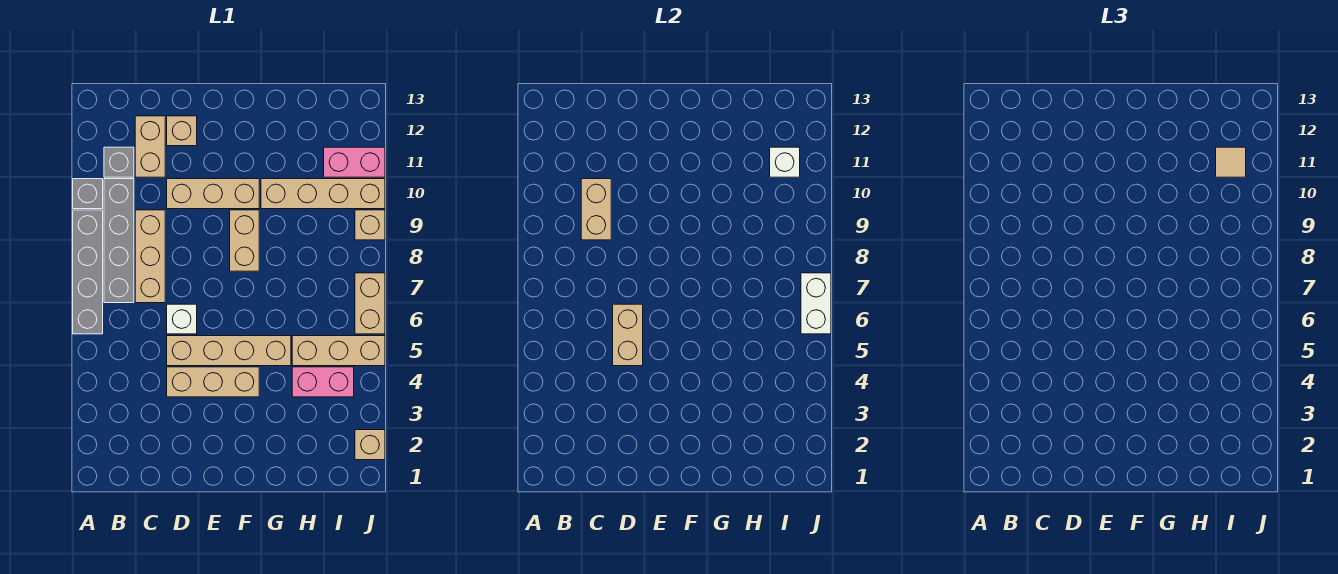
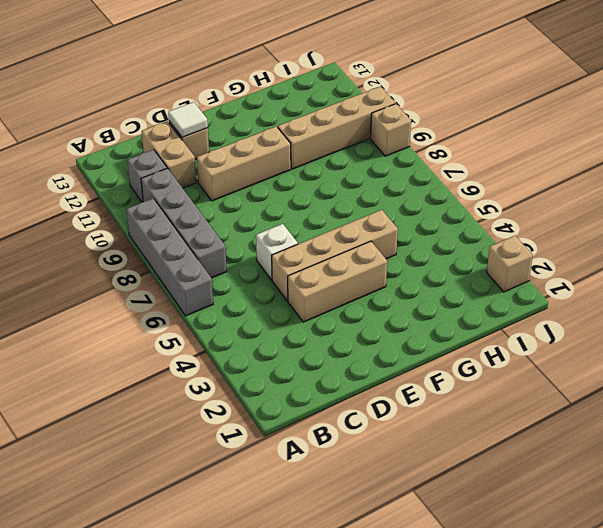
white 1x1 tile [168,102,208,137] -> none
none -> grey 1x1 brick [73,179,103,209]
none -> tan 1x3 brick [135,210,165,303]
none -> tan 1x2 brick [230,210,259,271]

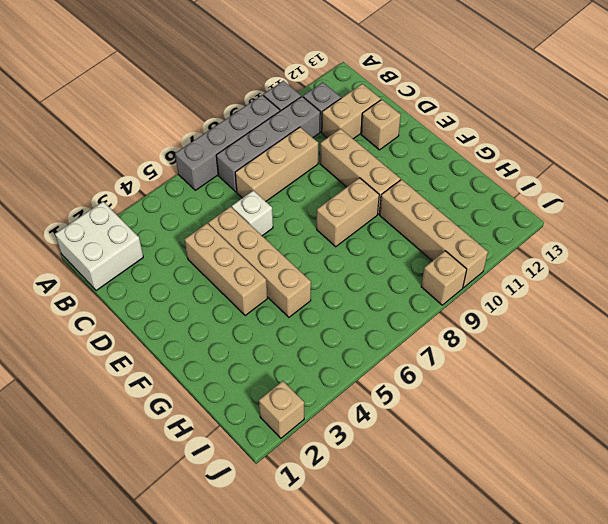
white 2x2 brick [55,202,143,291] -> none
none -> pink 1x2 brick [292,367,354,397]
none -> tan 1x3 brick [292,336,385,366]
none -> pink 1x2 brick [324,147,385,177]

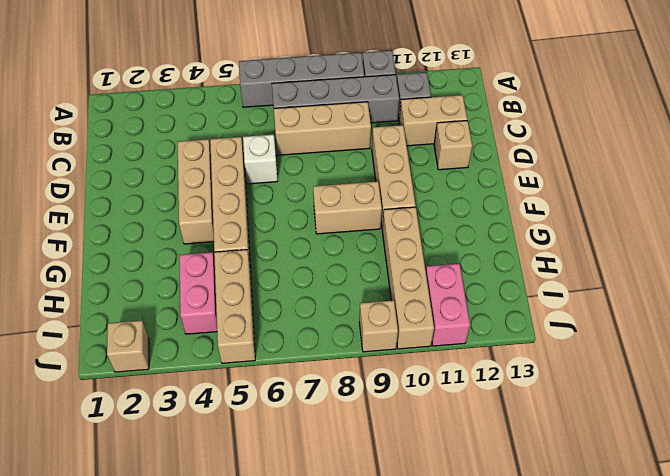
none -> tan 1x2 brick [355,273,385,334]
none -> tan 1x2 brick [581,179,611,240]
none -> tan 1x2 brick [613,304,643,366]

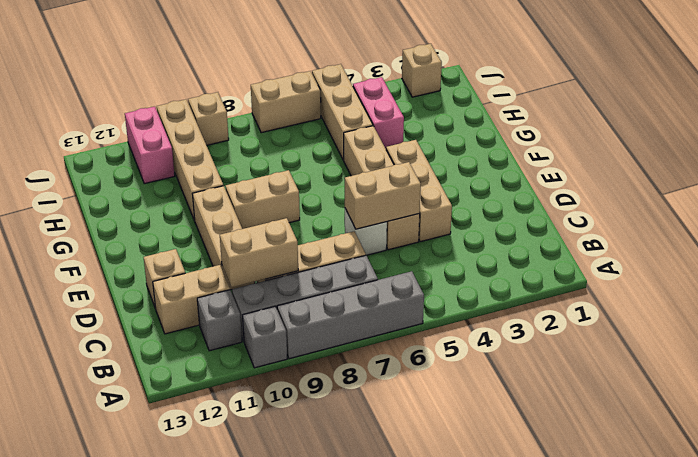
none -> white 1x1 brick [770,147,800,177]
none -> white 1x2 brick [801,273,831,334]
none -> tan 1x1 tile [1216,147,1246,177]

